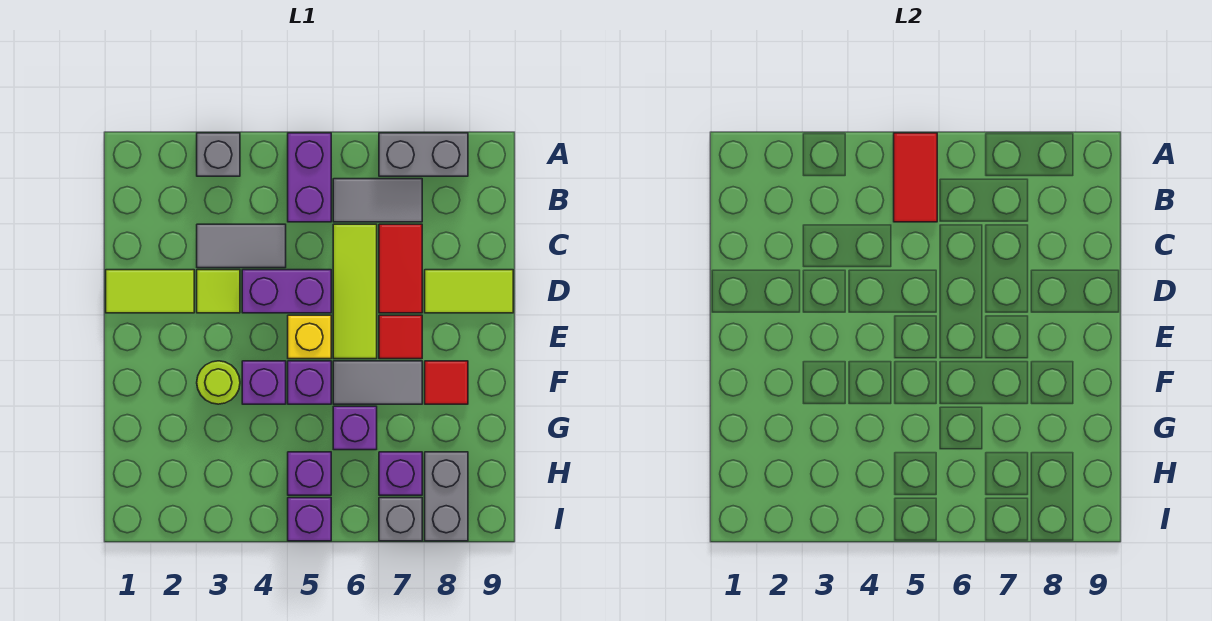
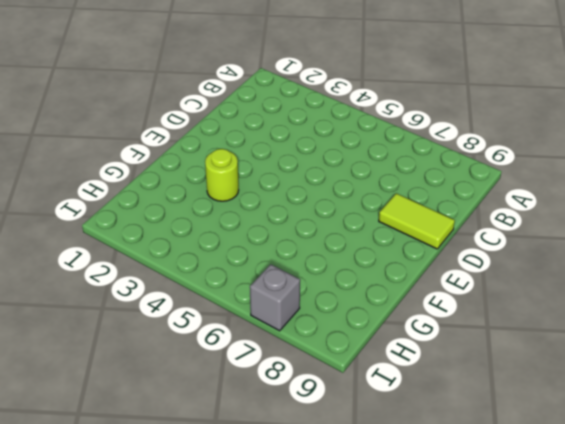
none -> grey 1x1 brick [197,133,240,176]
none -> purple 1x2 brick [288,133,331,222]
none -> grey 1x2 brick [379,133,468,176]

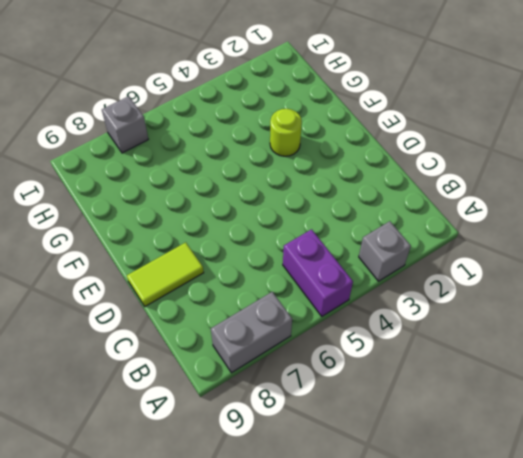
none -> grey 1x2 tile [333,179,422,222]
none -> grey 1x2 tile [197,224,286,268]
none -> lime 1x3 tile [333,224,377,359]

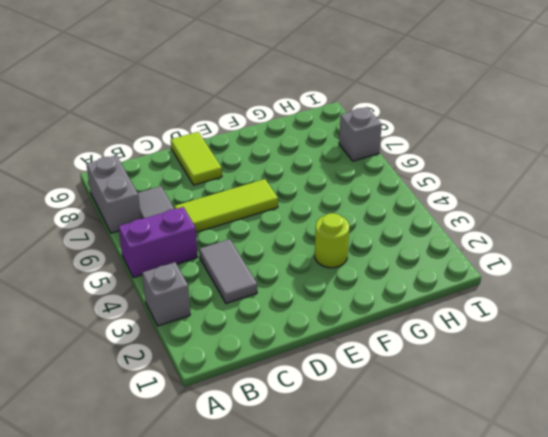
none -> red 1x2 tile [379,224,422,313]
none -> lime 1x2 tile [106,270,194,313]
none -> lime 1x1 tile [197,270,240,313]

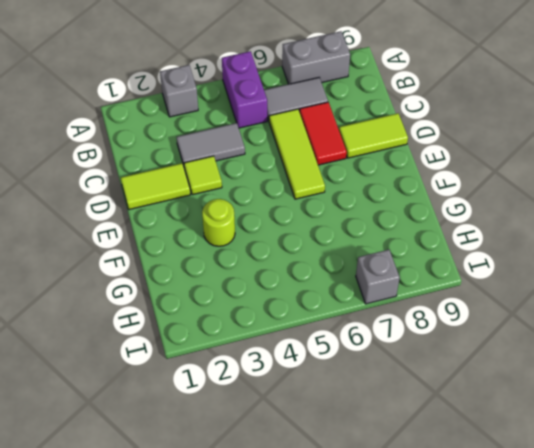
none -> purple 1x2 brick [242,270,331,313]
none -> yellow 1x1 brick [288,315,331,359]
none -> red 1x1 tile [379,315,422,359]

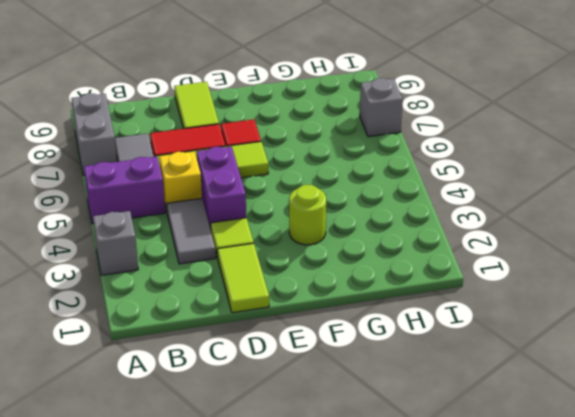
yellow 1x1 brick [159,151,202,211] -> yellow 1x1 brick moved to [288,315,331,359]
none -> purple 1x1 brick [242,361,286,404]
none -> purple 1x1 brick [288,361,331,404]
none -> grey 1x2 tile [333,361,422,404]

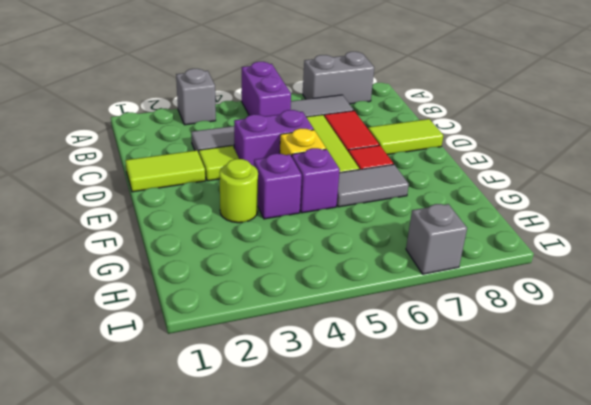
none -> red 1x1 tile [425,361,468,404]
none -> purple 1x1 brick [333,406,377,450]
none -> purple 1x1 brick [288,452,331,495]

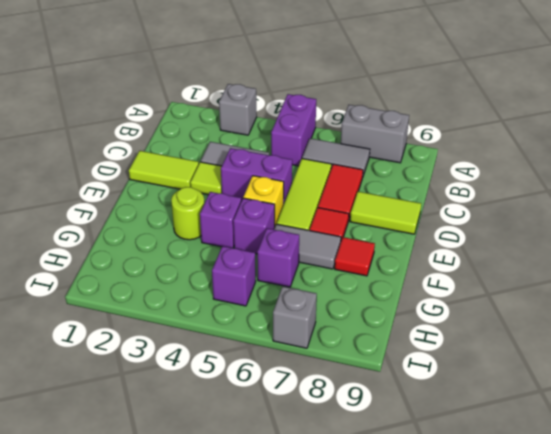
none -> purple 1x1 brick [379,452,422,495]
none -> grey 1x2 brick [425,452,468,541]
none -> purple 1x1 brick [288,498,331,541]

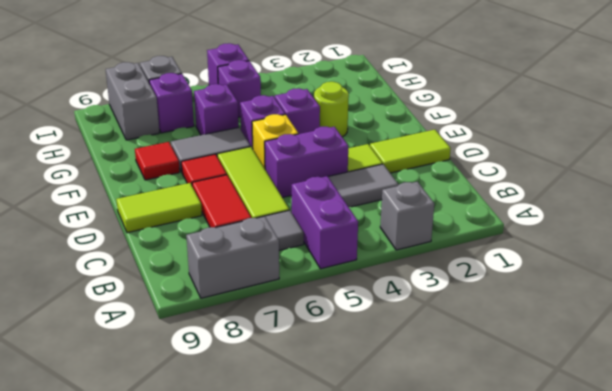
none -> red 1x2 tile [894,133,937,222]

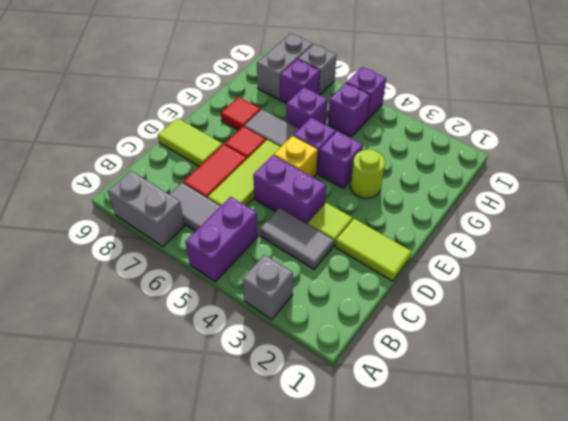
none -> red 1x2 tile [894,133,937,222]

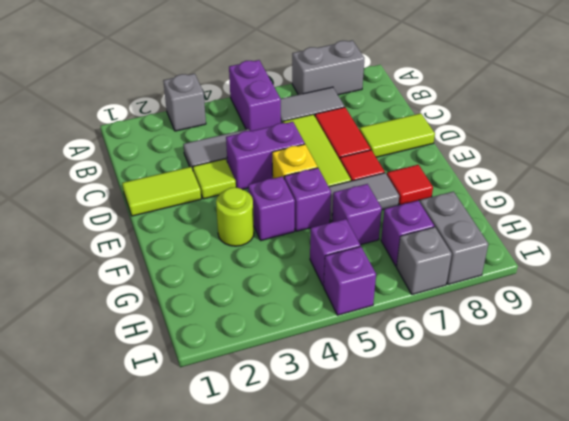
none -> red 1x2 tile [894,133,937,222]

